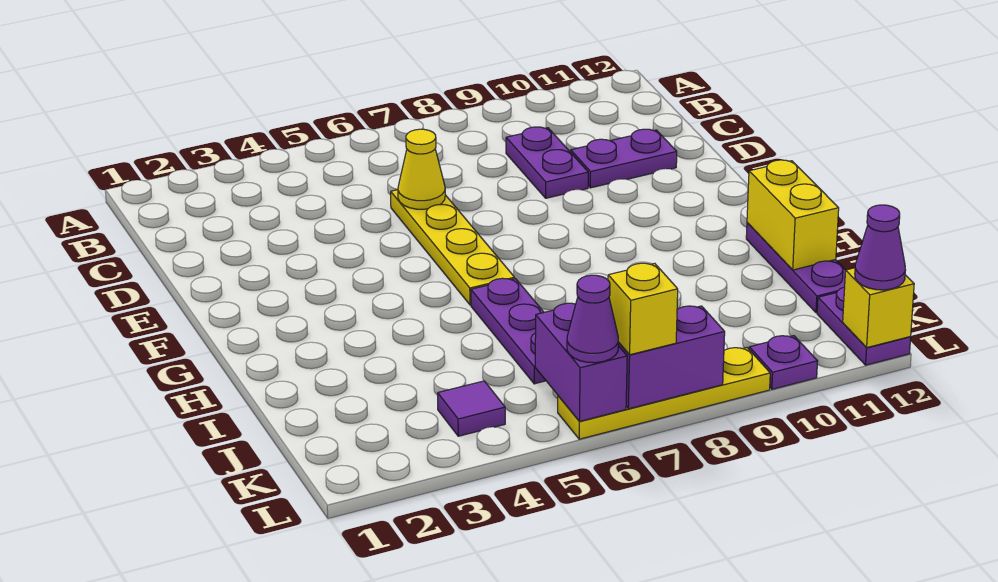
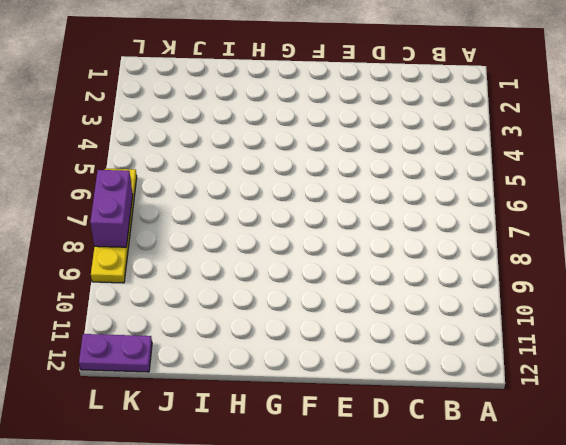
none -> purple 1x2 plate [506,127,588,198]
none -> yellow 1x4 plate [391,190,515,305]
none -> purple 1x2 plate [571,129,677,188]

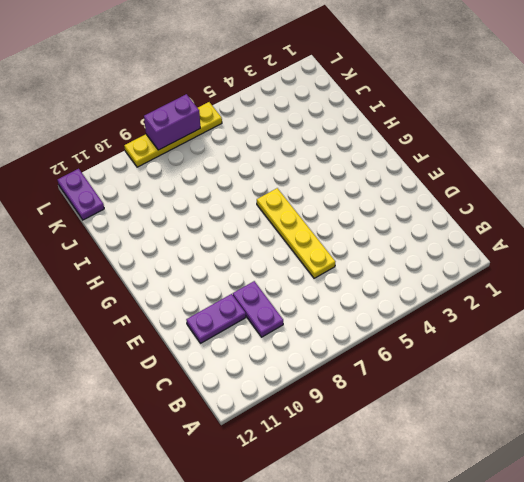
none -> purple 1x3 plate [471,278,546,384]
none -> purple 1x3 plate [746,223,846,313]
none -> purple 1x1 tile [438,381,505,436]

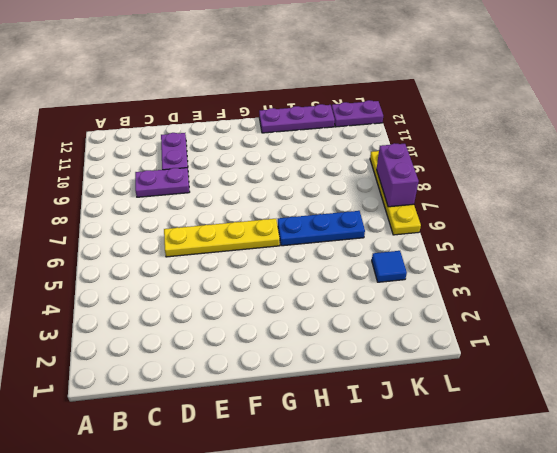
blue 1x3 plate [278,211,365,246] -> purple 1x3 plate [471,278,546,384]
blue 1x1 tile [372,251,407,282] -> purple 1x1 tile [438,381,505,436]
none -> purple 1x1 plate [749,336,818,389]
none -> yellow 1x1 cone [398,129,445,209]
none -> yellow 1x2 brick [747,160,839,270]

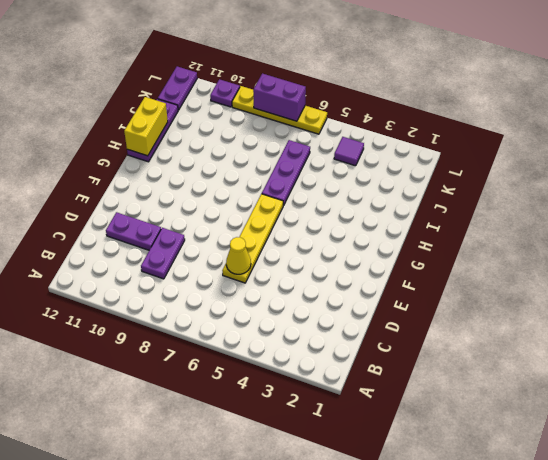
none -> purple 1x2 brick [535,303,627,421]
none -> yellow 1x1 brick [843,268,914,348]
none -> purple 1x1 cone [567,275,618,363]

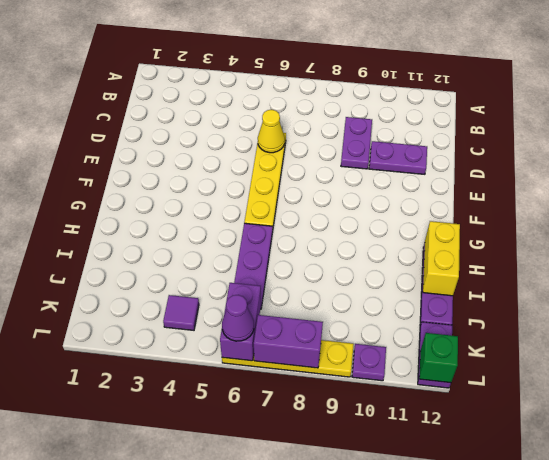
green 1x1 brick [419,333,458,383] -> yellow 1x1 brick [843,268,914,348]
none -> yellow 1x1 brick [608,263,678,355]
none -> purple 1x1 cone [855,205,905,290]

